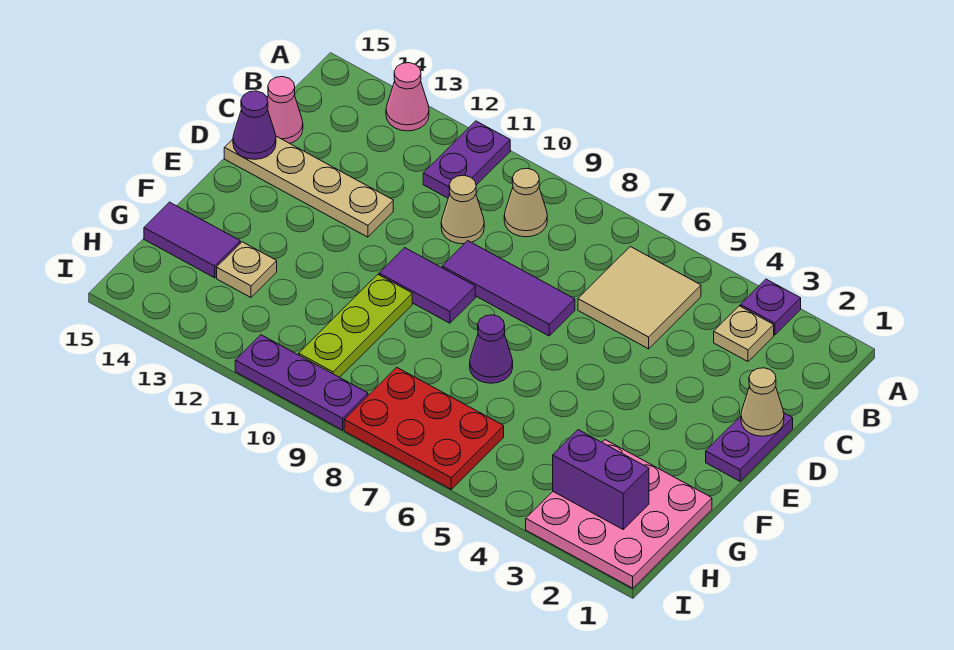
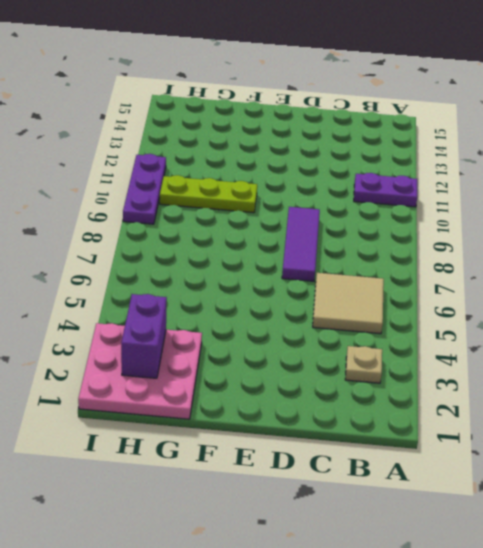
none -> purple 1x1 plate [740,279,801,335]
none -> pink 1x1 cone [386,63,429,131]
none -> tan 1x1 cone [504,168,547,237]

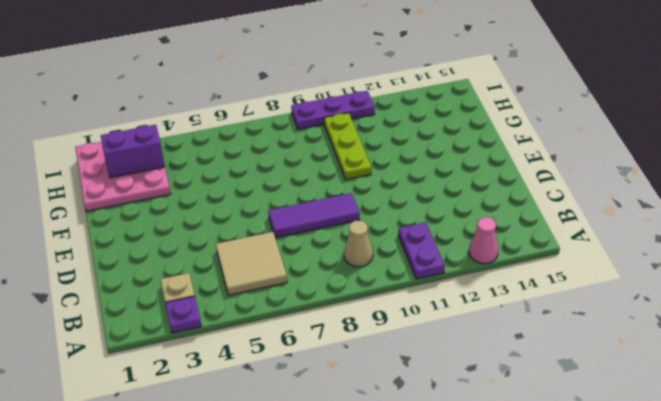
none -> tan 1x1 cone [441,175,484,244]
none -> pink 1x1 cone [267,77,303,143]
none -> purple 1x2 plate [706,413,793,481]

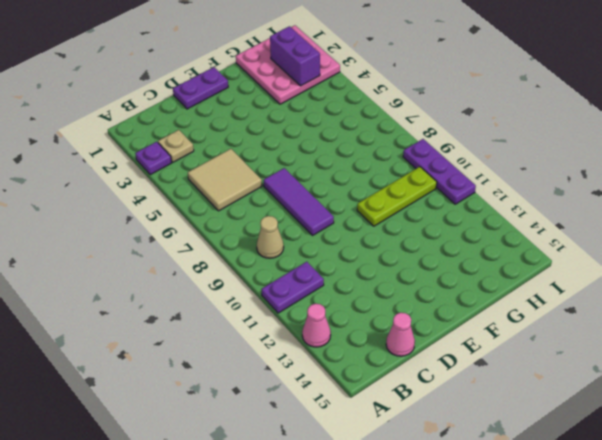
none -> tan 1x1 cone [441,175,484,244]
none -> tan 1x4 plate [224,136,393,237]
none -> purple 1x2 tile [379,248,475,323]

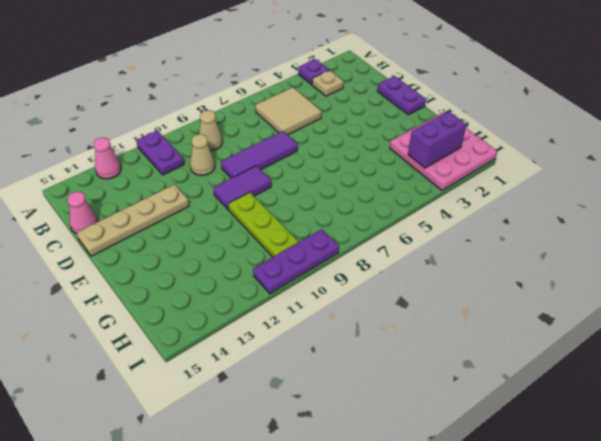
none -> purple 1x1 cone [470,315,513,383]
none -> tan 1x1 plate [217,242,277,297]
none -> purple 1x2 tile [144,202,240,278]

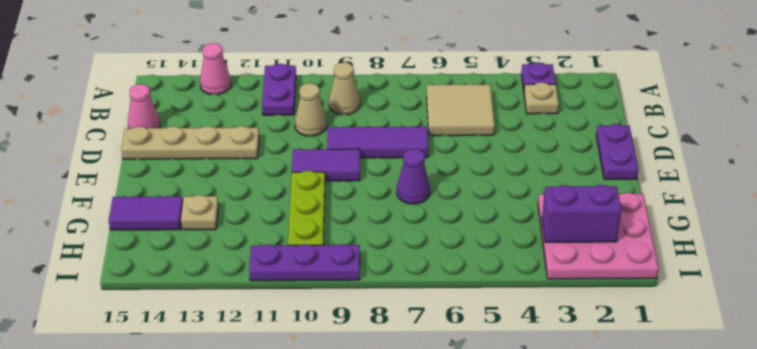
none -> red 2x3 plate [344,367,504,489]
none -> tan 1x1 cone [741,368,784,436]
none -> purple 1x1 cone [233,91,276,159]

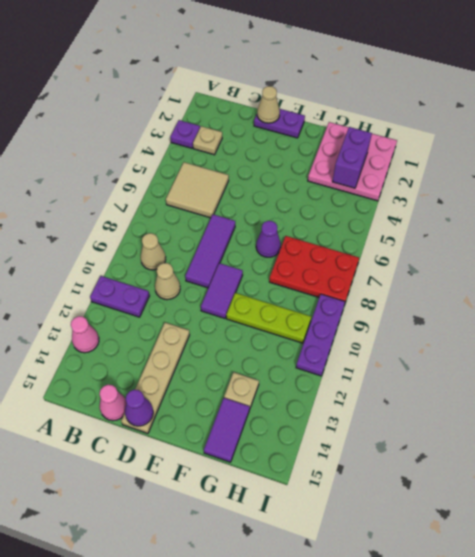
red 2x3 plate [269,236,359,302] -> red 2x3 plate turned to [344,367,504,489]

